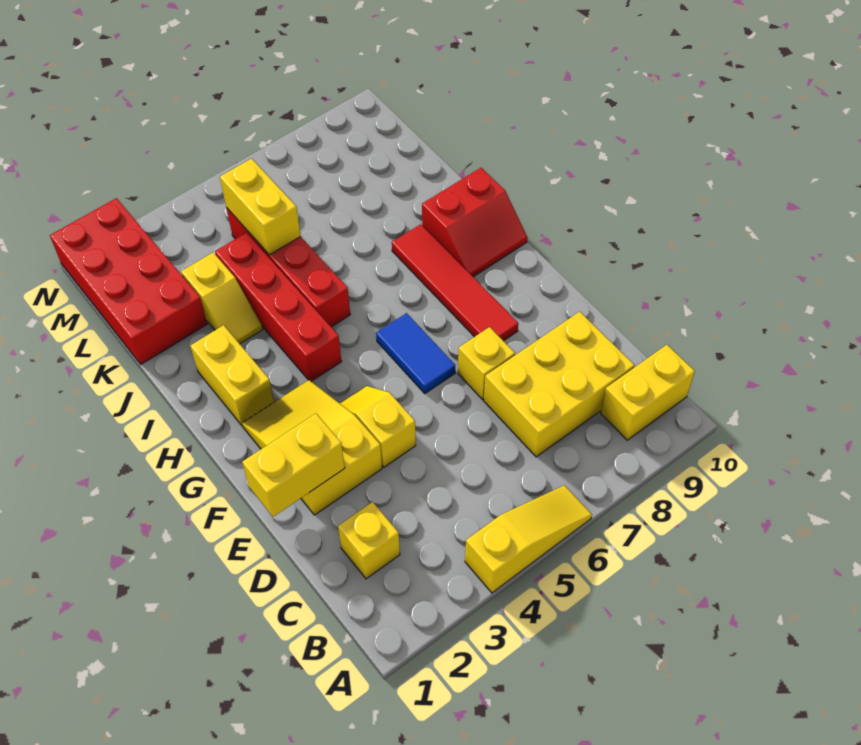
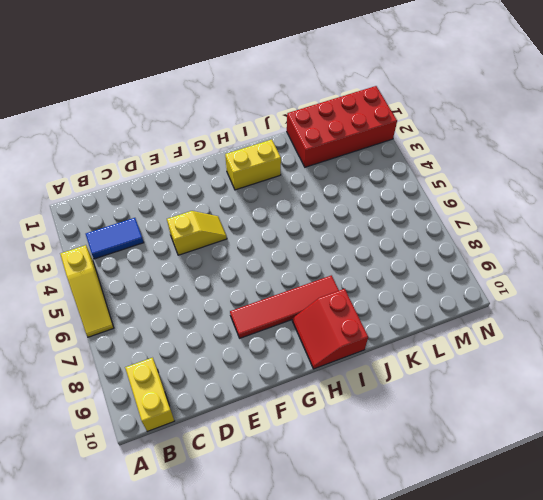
blue 1x2 tile [86,218,144,259] -> blue 1x2 tile moved to [376,313,455,394]
none -> yellow 1x1 brick [338,502,400,579]
none -> yellow 2x3 brick [484,312,635,457]
none -> yellow 2x3 slope [242,380,382,515]

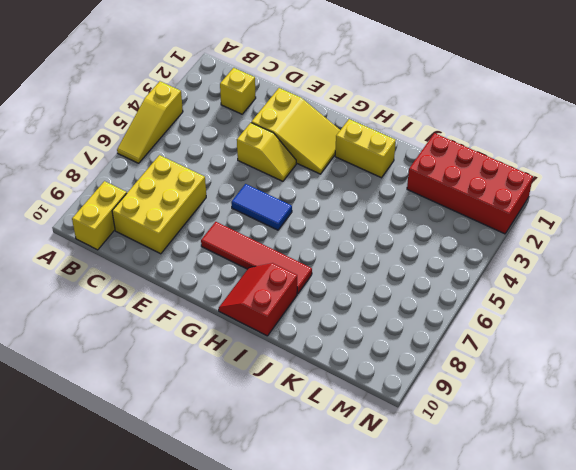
none -> yellow 1x1 brick [458,327,515,400]
none -> red 1x4 brick [215,233,342,381]
none -> red 1x4 brick [226,207,350,327]

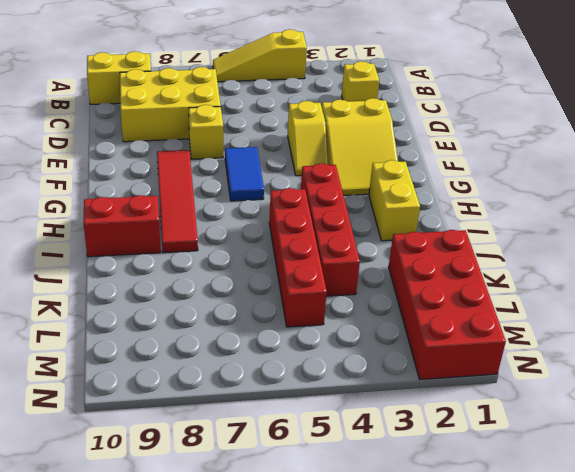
none -> yellow 1x2 slope [181,253,262,344]
none -> yellow 1x2 brick [242,414,345,517]
none -> yellow 1x2 brick [220,159,301,255]

